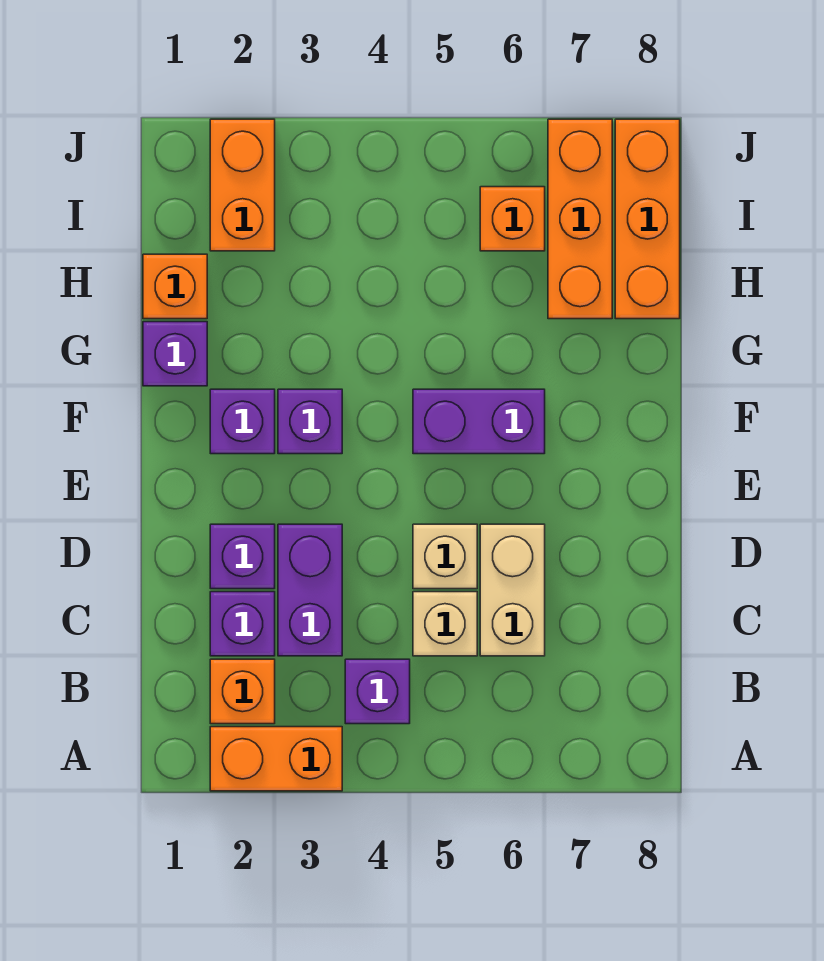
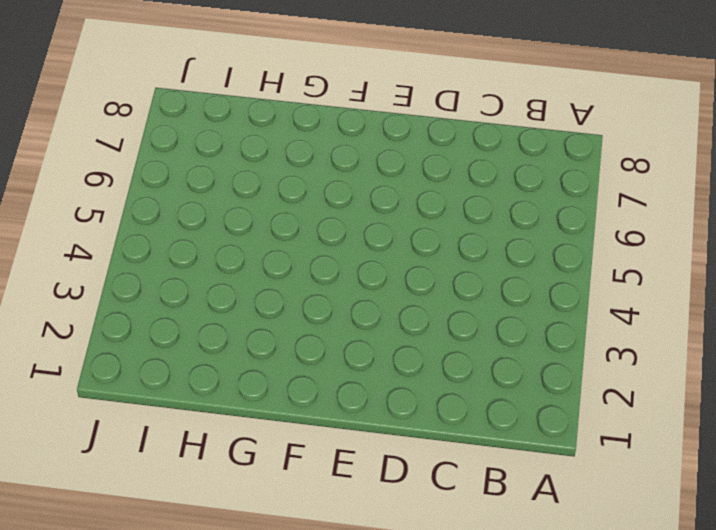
none -> orange 1x2 brick [210,727,342,791]
none -> orange 1x1 brick [210,659,275,724]
none -> purple 1x1 brick [345,659,410,724]

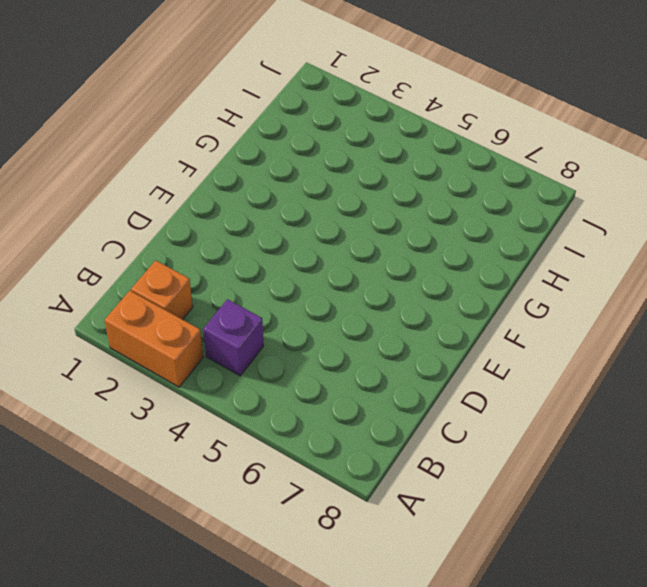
none -> purple 1x1 brick [210,592,275,656]
none -> purple 1x2 brick [278,524,342,656]
none -> tan 1x1 brick [413,592,477,656]

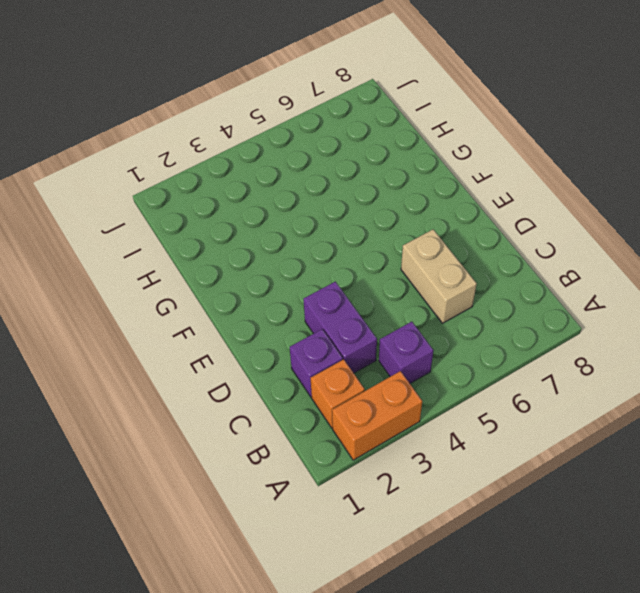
none -> tan 1x1 brick [413,592,477,656]
none -> purple 1x1 brick [210,524,275,589]
none -> tan 1x1 brick [413,524,477,589]

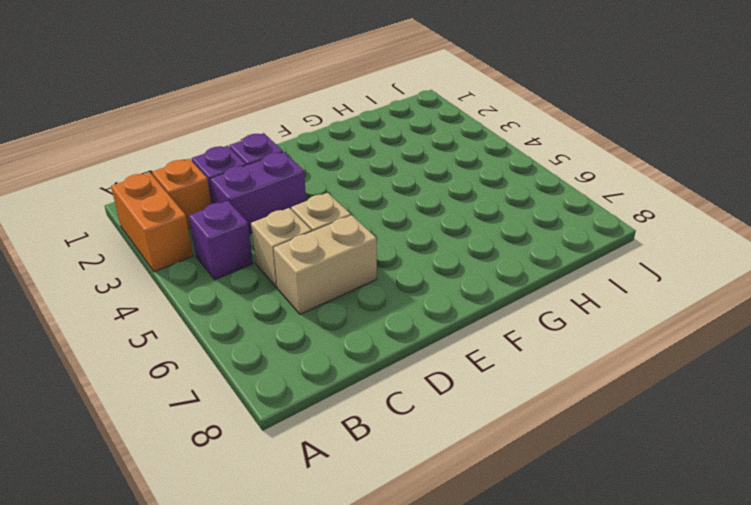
none -> purple 1x1 brick [210,389,275,454]
none -> purple 1x1 brick [278,389,342,454]
none -> purple 1x2 brick [413,389,545,454]

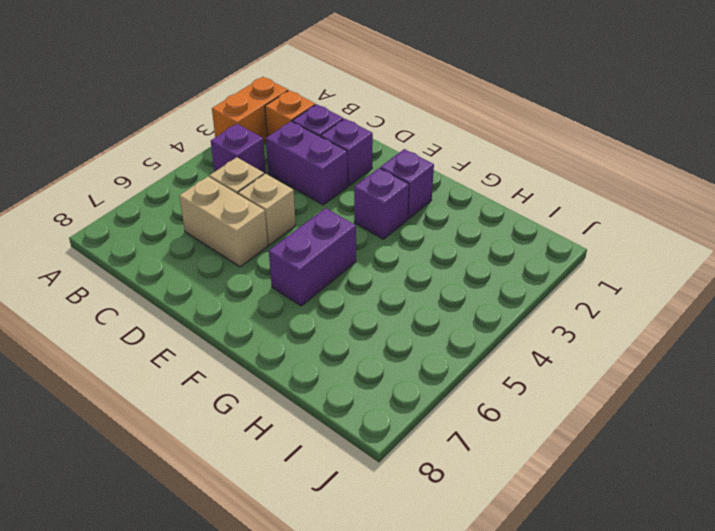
none -> purple 1x1 brick [143,322,207,386]
none -> orange 1x1 brick [143,254,207,319]
none -> orange 1x3 brick [548,119,612,319]

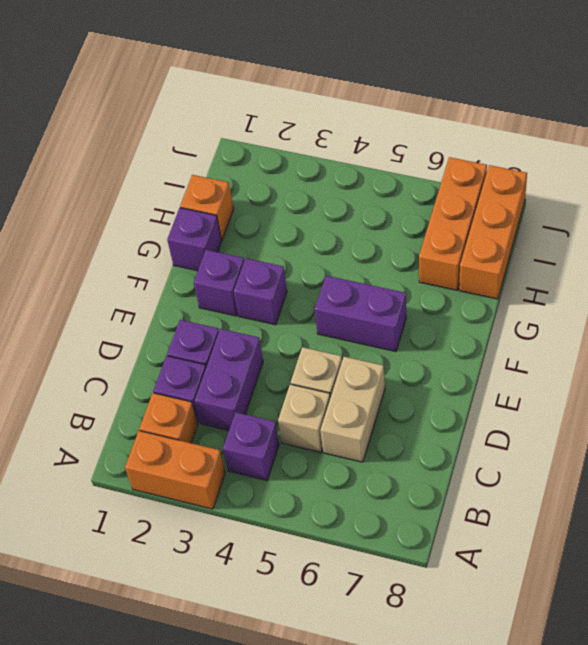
none -> orange 1x2 brick [210,119,275,251]
none -> orange 1x1 brick [480,187,545,251]

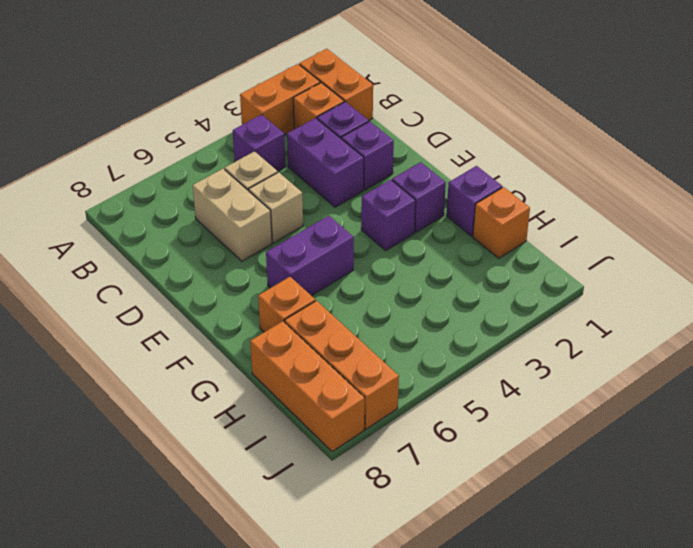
orange 1x2 brick [299,49,373,120] -> orange 1x2 brick moved to [210,119,275,251]
orange 1x1 brick [258,277,315,332] -> orange 1x1 brick moved to [480,187,545,251]

